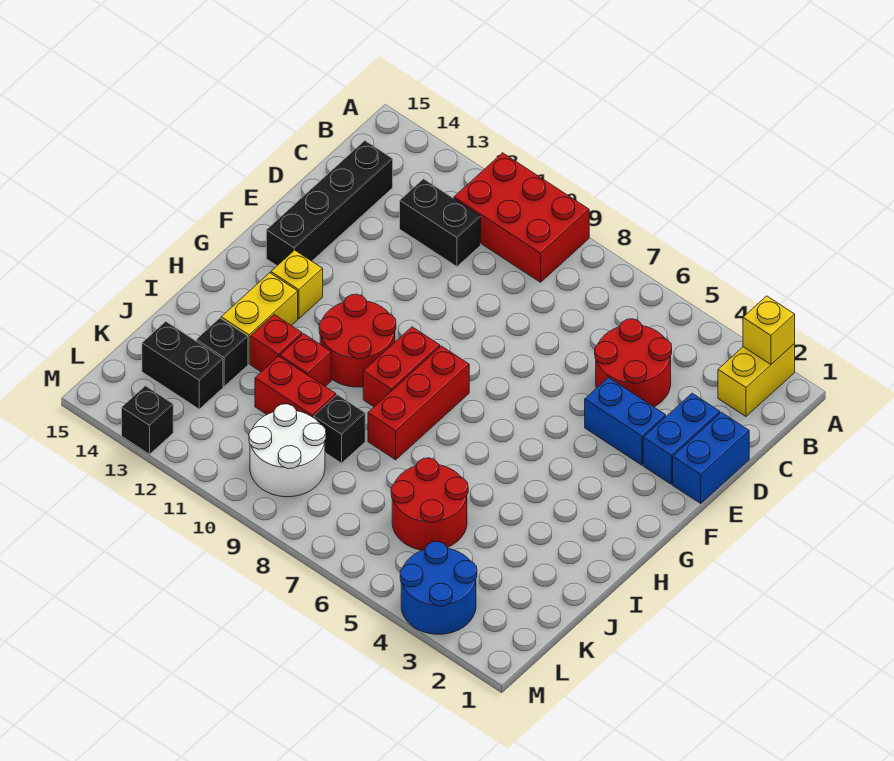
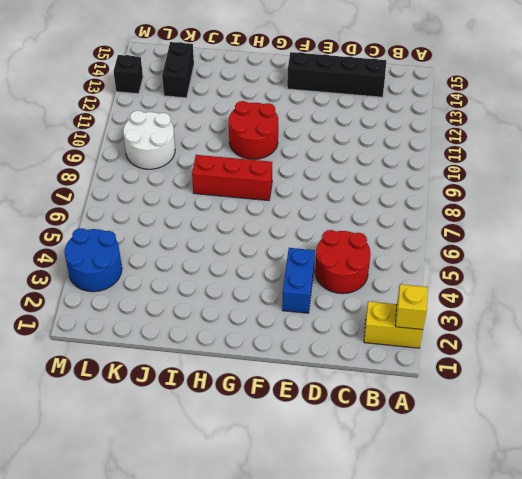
none -> red 2x3 brick [454,153,589,282]
none -> black 1x2 brick [400,179,481,266]
none -> blue 1x2 brick [673,412,749,503]

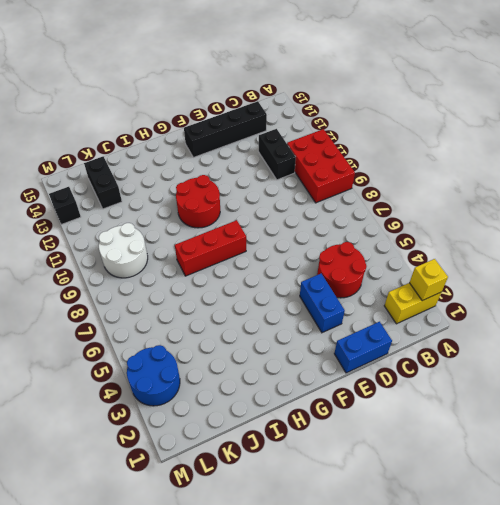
none -> blue 1x2 brick [643,393,720,484]
none -> red 1x2 brick [363,327,440,407]
none -> yellow 1x1 brick [271,250,323,319]

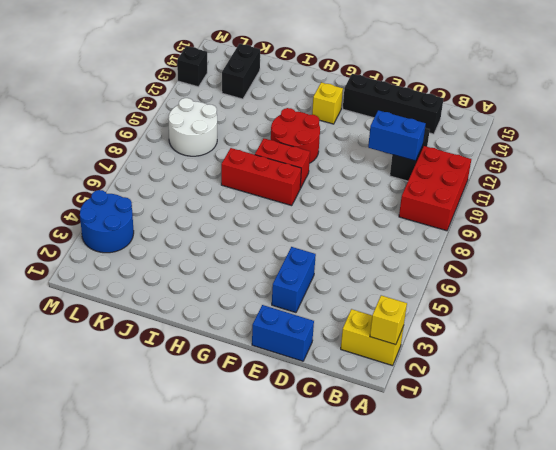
blue 1x2 brick [368,110,426,161] -> blue 1x2 brick moved to [643,393,720,484]
none -> red 2x2 round brick [595,319,672,407]
none -> yellow 1x2 brick [221,273,298,364]
none -> red 1x1 brick [280,334,331,386]

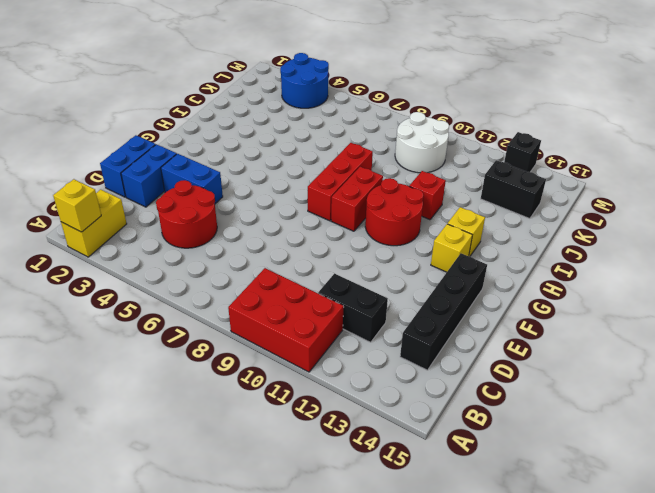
yellow 1x1 brick [448,207,485,257] -> yellow 1x2 brick [221,273,298,364]
none -> red 1x1 brick [250,315,302,372]
none -> red 2x2 round brick [391,458,468,550]
none -> black 1x1 brick [314,395,365,463]

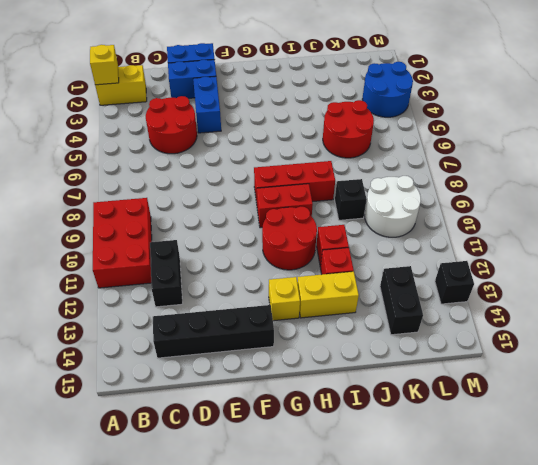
none -> red 1x2 brick [255,356,336,418]
none -> black 1x1 brick [196,318,248,386]

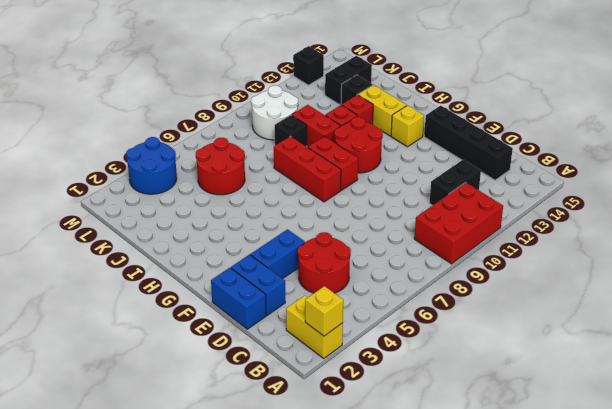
red 1x2 brick [292,105,340,146] -> red 1x2 brick turned to [255,356,336,418]

